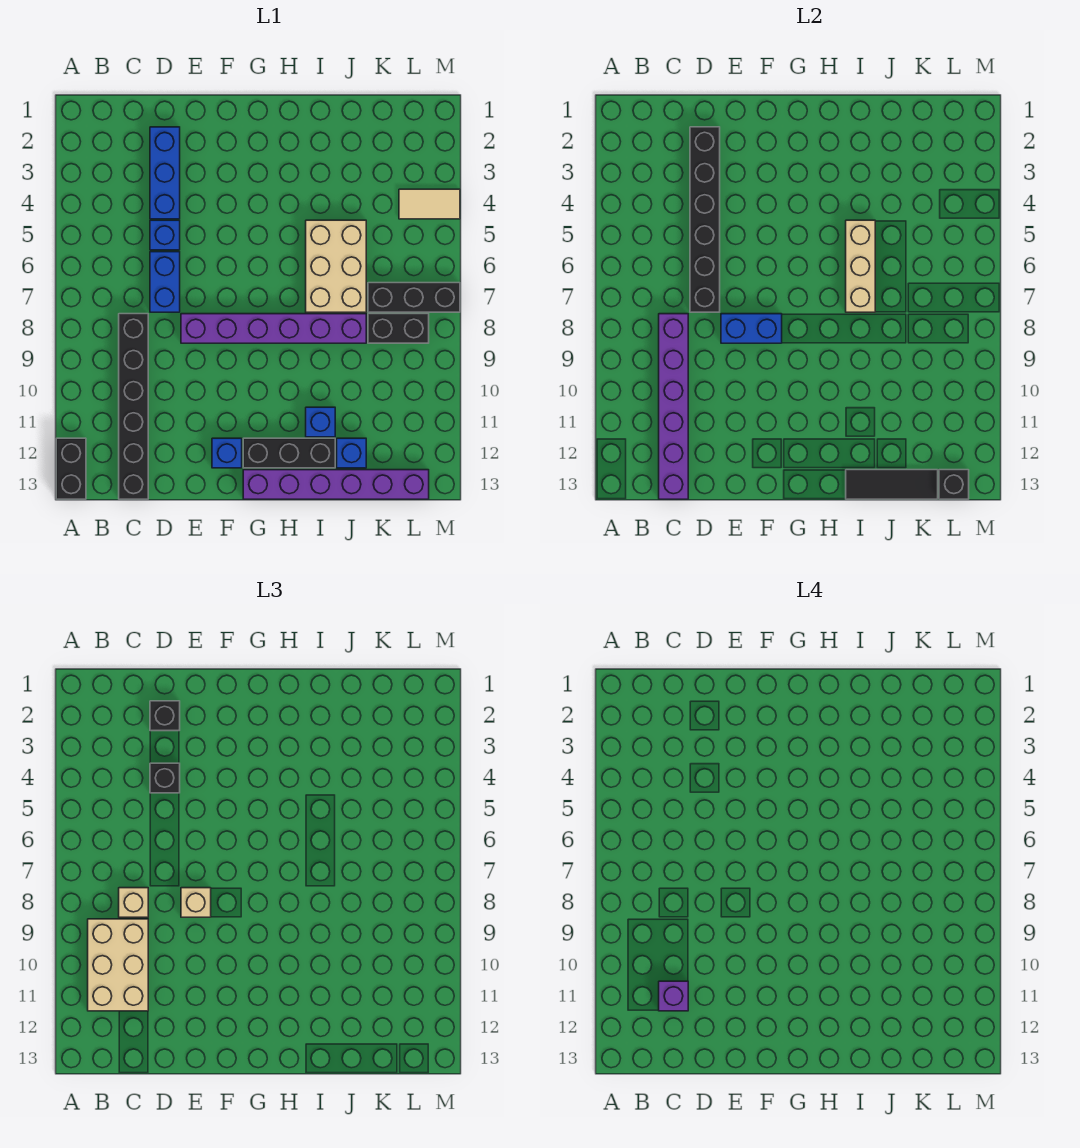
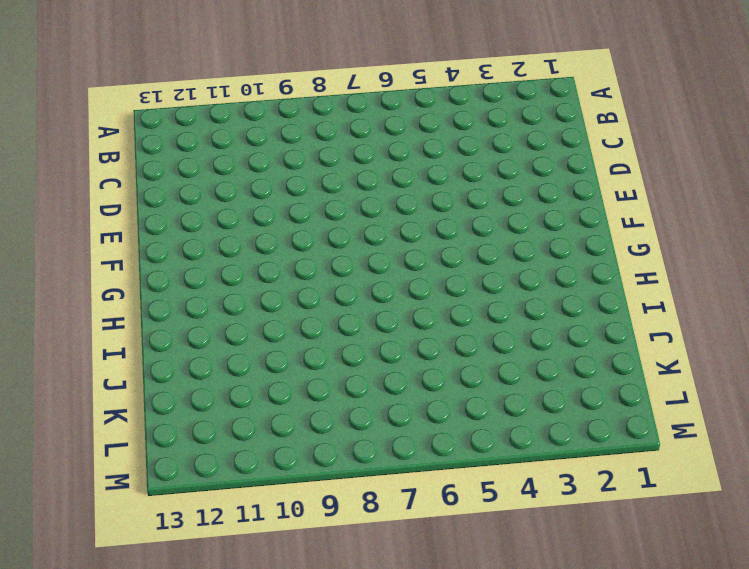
none -> black 1x2 brick [56,438,86,499]
none -> black 1x6 brick [119,314,148,499]
none -> blue 1x3 brick [150,127,180,219]

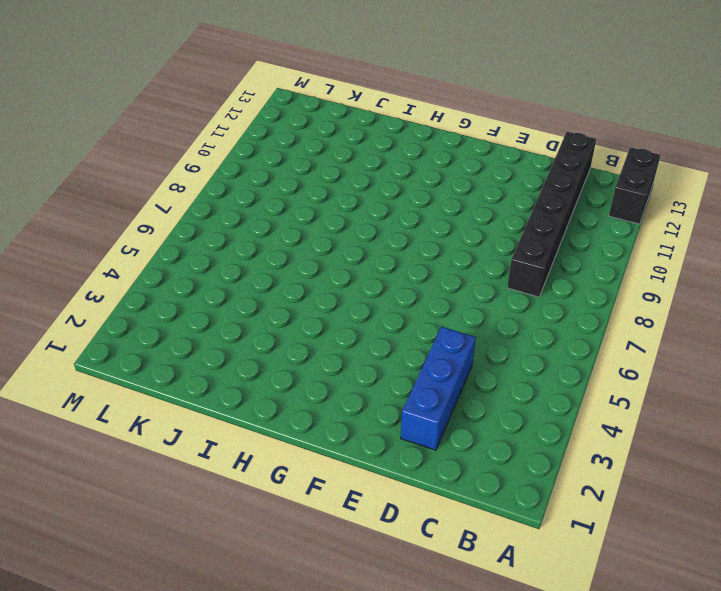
none -> blue 1x1 brick [150,220,180,250]
none -> blue 1x2 brick [150,252,180,312]
none -> purple 1x6 brick [181,314,366,343]

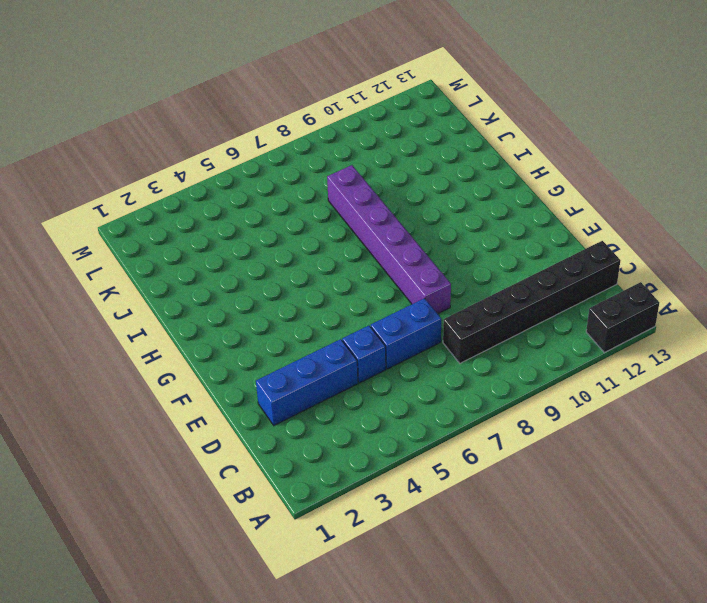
none -> blue 1x1 brick [212,438,242,468]
none -> black 1x3 brick [243,438,335,468]
none -> purple 1x6 brick [243,470,429,499]

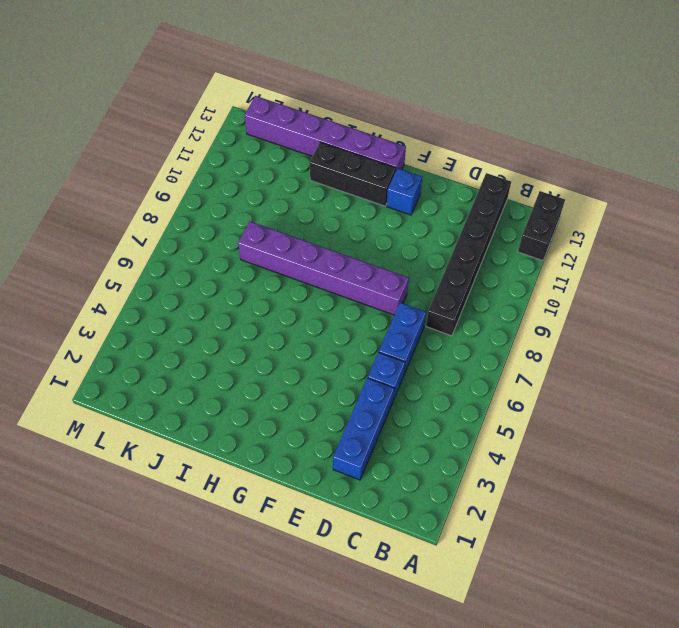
none -> tan 2x3 brick [306,220,366,312]
none -> blue 1x1 brick [306,407,335,437]
none -> blue 1x1 brick [337,438,366,468]

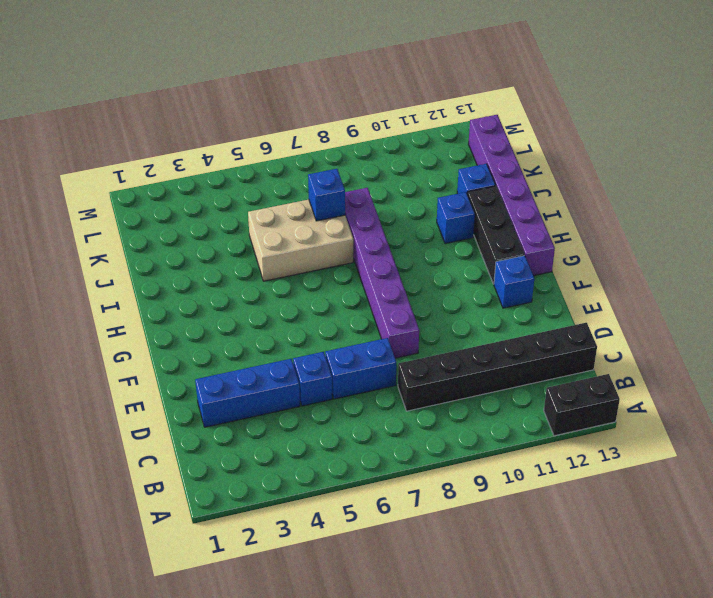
blue 1x1 brick [308,169,345,221] -> none
none -> black 1x3 brick [368,283,460,312]
none -> black 1x2 brick [368,314,429,343]
none -> tan 1x2 tile [399,189,460,219]

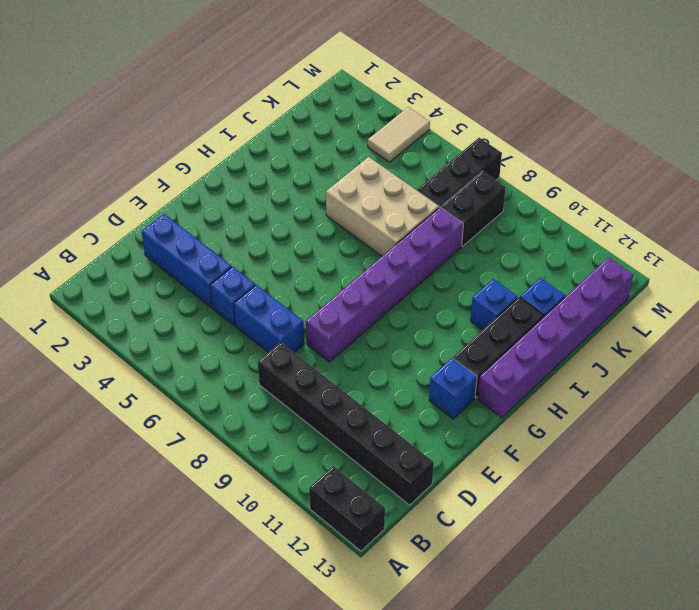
none -> purple 1x6 brick [659,314,688,499]
none -> black 1x6 brick [690,127,720,312]
none -> blue 1x2 brick [721,314,782,343]

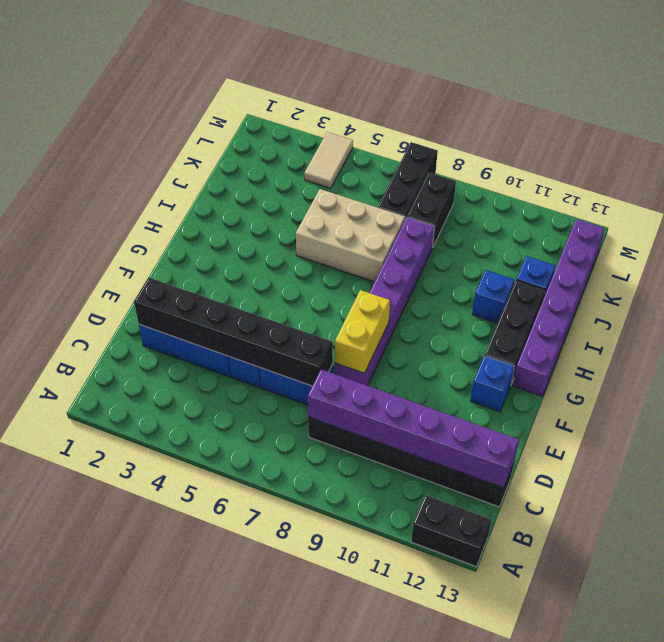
yellow 1x2 brick [335,290,390,373] -> blue 1x2 brick [721,314,782,343]
none -> tan 1x3 brick [846,220,875,312]
none -> black 1x3 tile [846,470,938,499]
none -> black 1x1 brick [939,470,969,499]

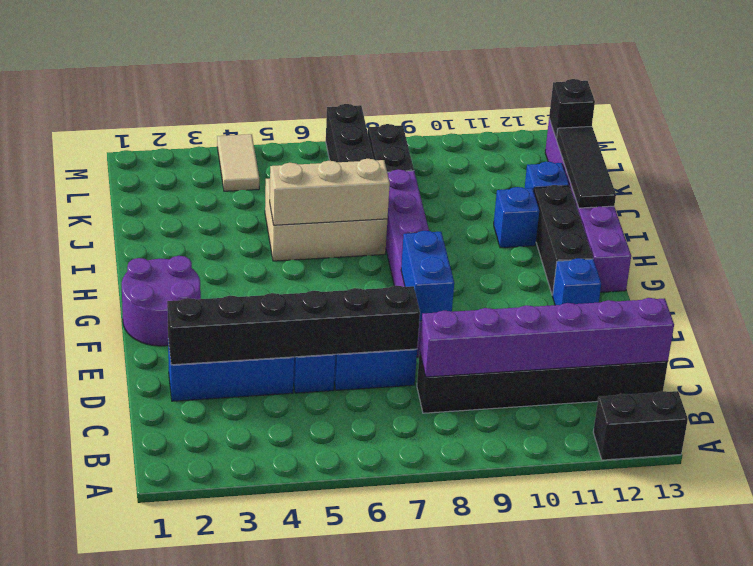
purple 2x2 round brick [122,256,201,346] -> none
none -> tan 2x3 brick [88,919,148,1011]
none -> tan 1x1 brick [119,888,148,917]
none -> black 1x1 brick [150,701,180,731]

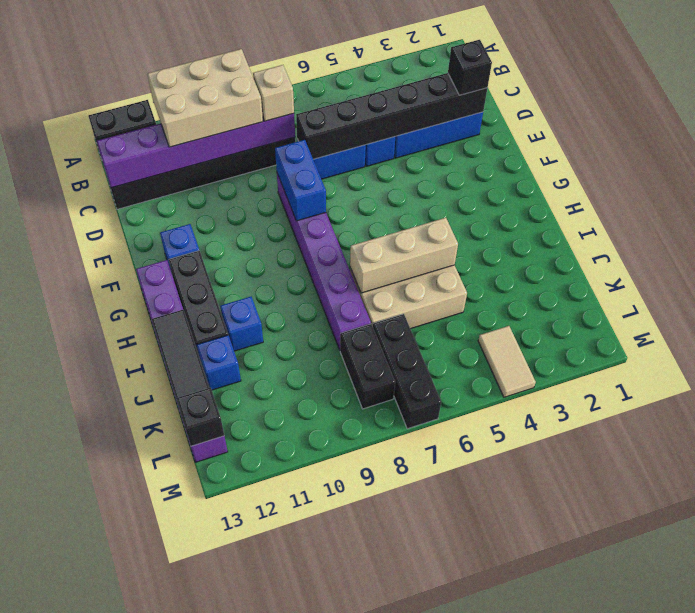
none -> black 1x1 brick [150,763,180,793]
none -> tan 1x1 brick [181,888,211,917]
none -> purple 1x1 brick [659,981,688,1011]

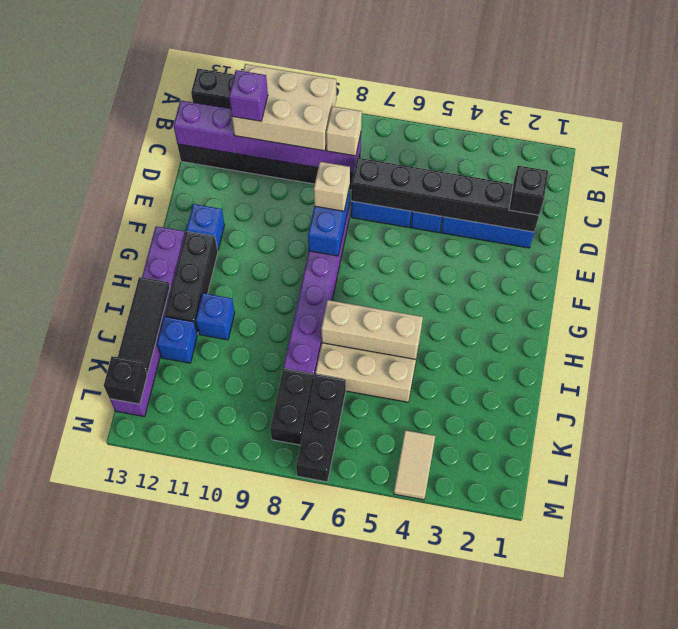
none -> black 1x1 brick [150,763,180,793]

